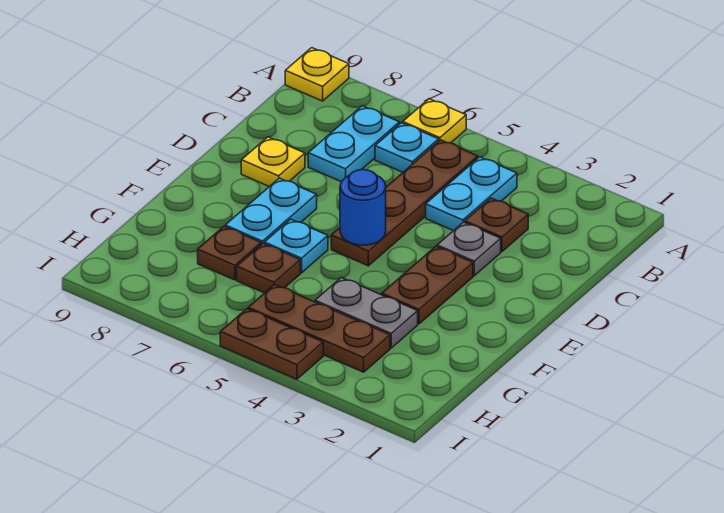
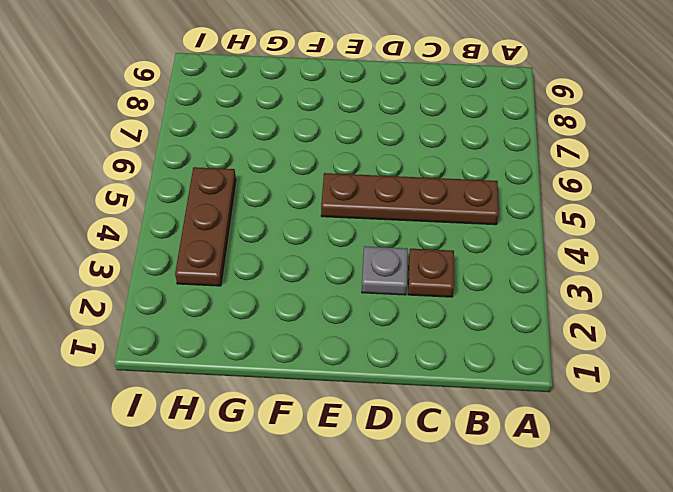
none -> yellow 1x1 plate [403,99,466,143]
none -> yellow 1x1 plate [285,48,349,101]
none -> cyan 1x2 plate [426,157,517,231]

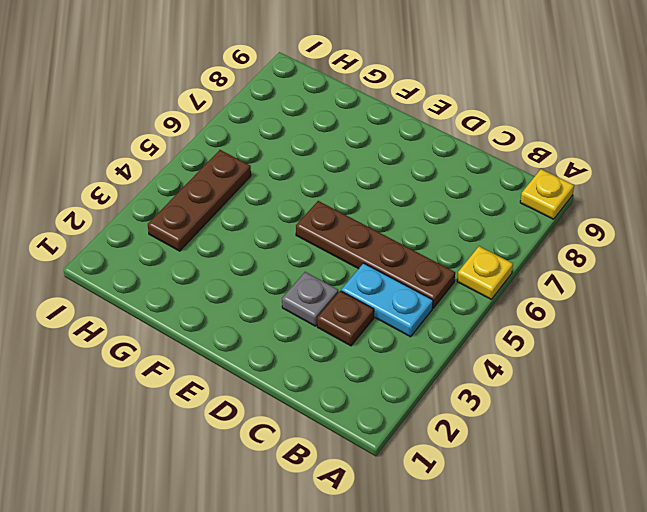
none -> cyan 1x1 plate [375,123,439,172]
none -> cyan 1x2 plate [308,106,400,182]
none -> yellow 1x1 plate [241,137,305,187]

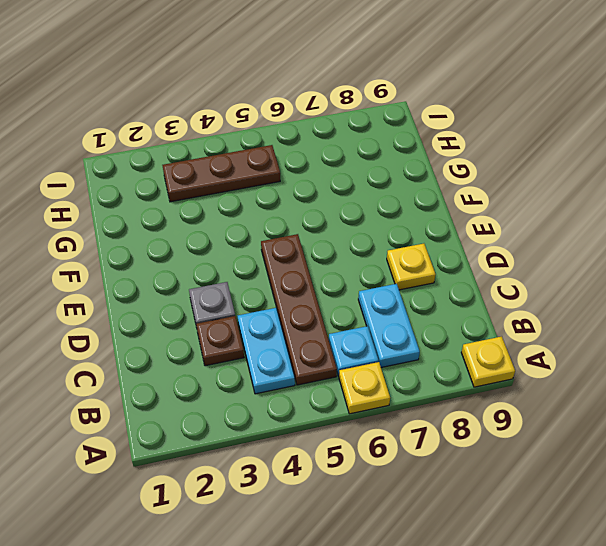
none -> brown 1x2 plate [382,246,473,324]
none -> cyan 1x2 plate [225,178,317,245]
none -> cyan 1x1 plate [264,219,328,273]

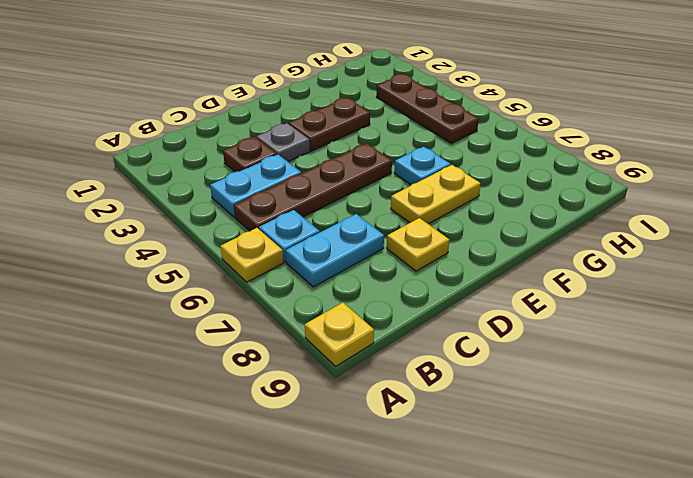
yellow 1x2 plate [391,165,481,224] -> cyan 1x2 plate [225,178,317,245]
none -> grey 1x2 plate [315,278,418,348]
none -> brown 1x1 plate [237,244,300,293]
none -> brown 1x1 plate [198,227,261,280]

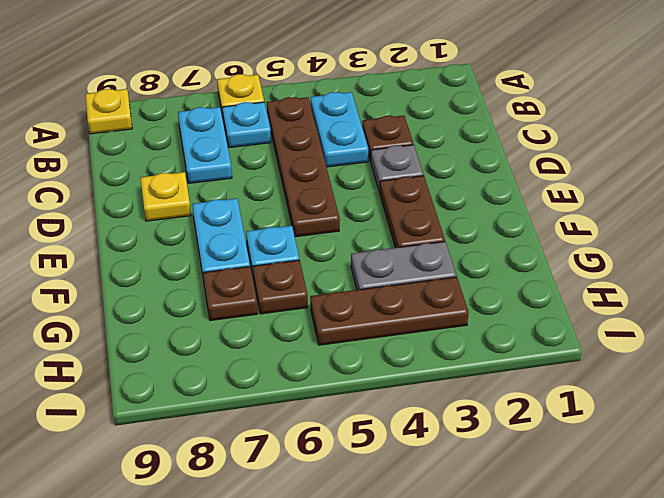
none -> brown 1x2 plate [220,309,323,379]
none -> blue 1x1 round brick [340,170,386,245]

